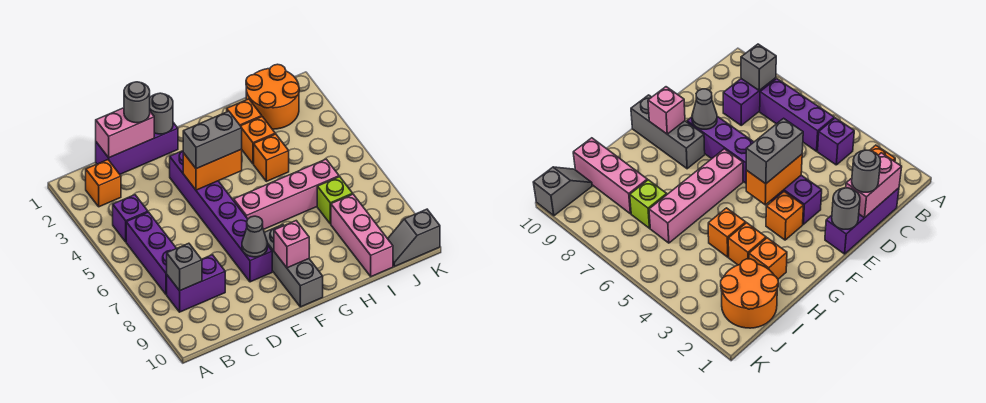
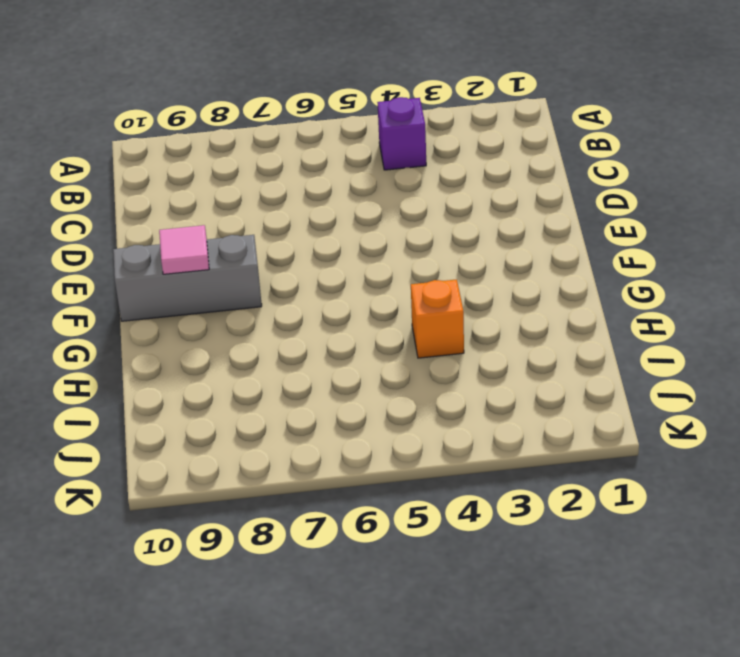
pink 1x1 tile [159,225,209,274] -> pink 1x1 brick [274,221,309,268]
none -> orange 1x1 brick [86,160,121,207]
none -> purple 1x3 brick [126,212,176,295]
none -> purple 1x2 brick [167,255,225,312]

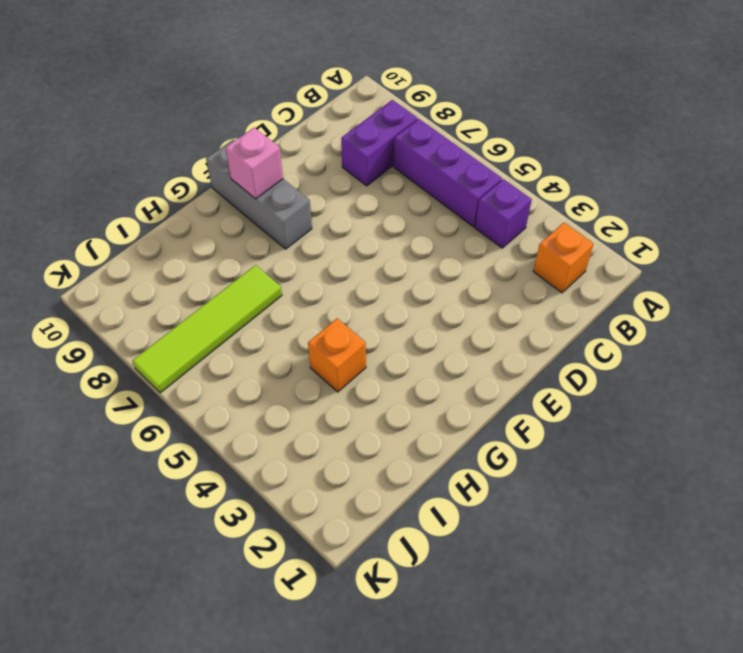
lime 1x4 tile [132,265,282,393] -> lime 1x1 brick [317,177,353,224]
none -> purple 1x3 brick [96,123,178,174]
none -> purple 1x6 brick [170,151,272,282]
none -> orange 1x1 brick [766,192,804,240]

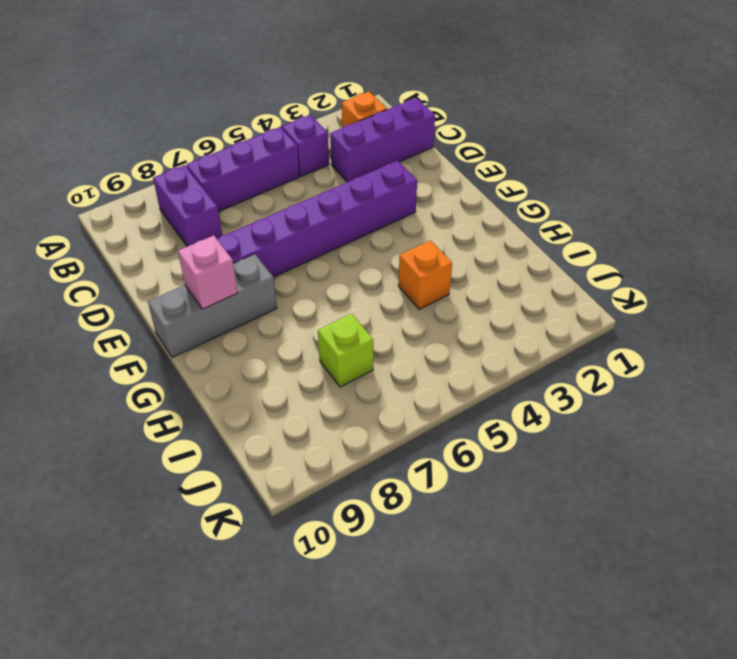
purple 1x3 brick [330,98,435,182] -> purple 1x3 brick turned to [96,123,178,174]
none -> orange 1x1 brick [766,192,804,240]
none -> pink 1x4 brick [234,159,339,230]
none -> orange 1x1 brick [227,99,262,126]

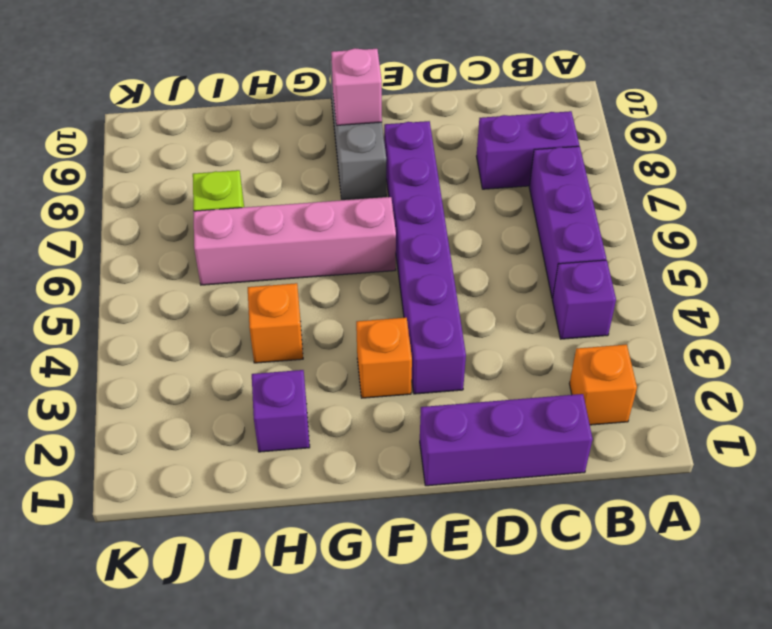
purple 1x1 brick [252,370,310,452] -> orange 1x1 brick [227,99,262,126]
none -> orange 1x1 brick [241,117,275,164]
none -> orange 2x2 round brick [246,64,299,129]
none -> pink 1x3 brick [331,194,393,277]

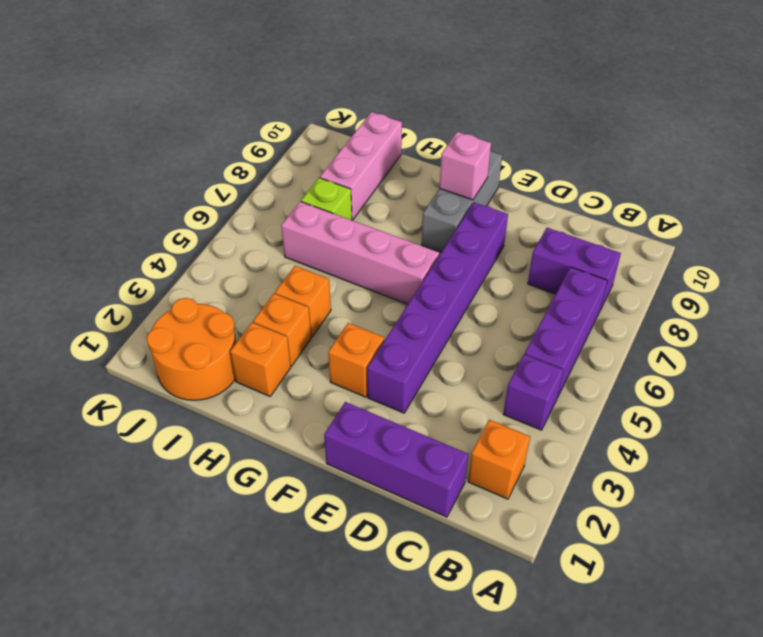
none -> grey 1x2 slope [388,209,440,267]
none -> grey 1x1 brick [167,243,202,291]
none -> pink 1x2 brick [96,108,154,158]

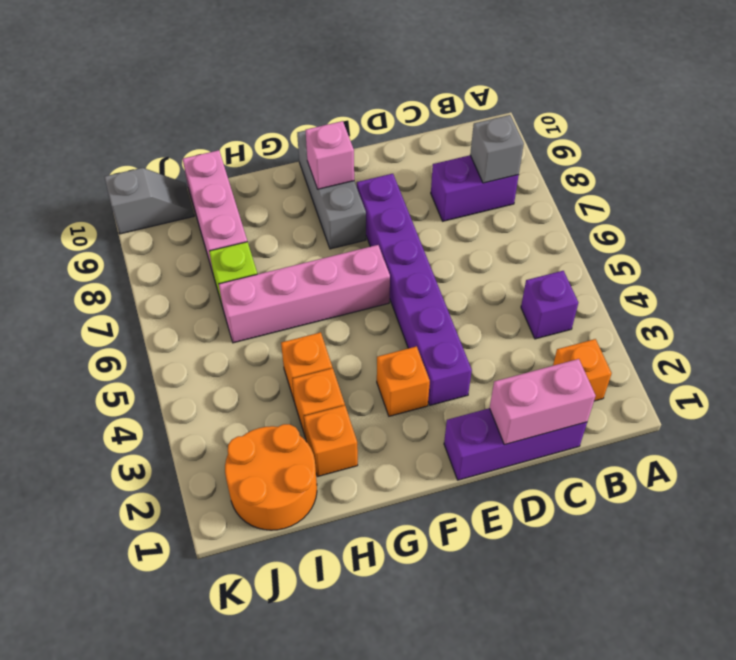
none -> purple 1x3 brick [126,212,176,295]
none -> grey 1x1 round brick [150,93,173,134]
none -> orange 1x2 brick [183,149,242,190]

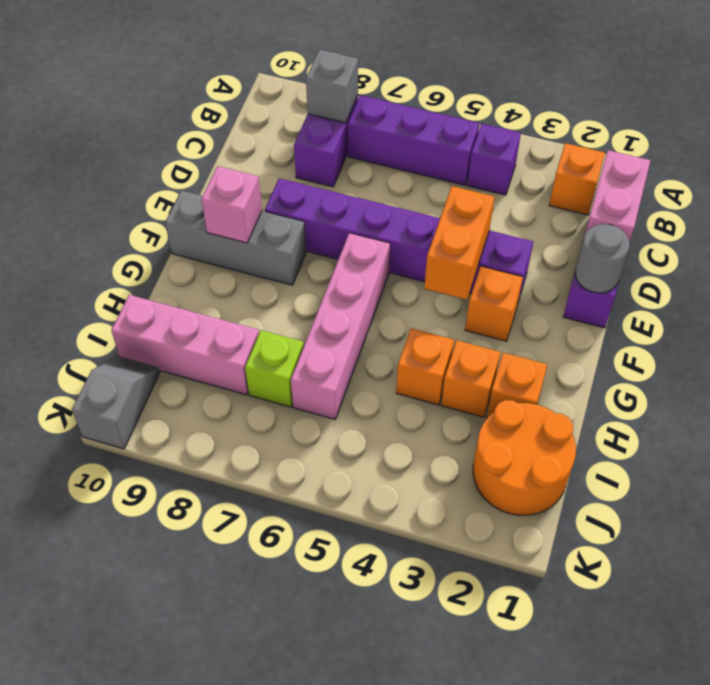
none -> grey 1x1 cone [242,216,267,257]
none -> grey 1x1 round brick [124,82,150,123]
none -> grey 1x2 brick [183,111,242,169]

